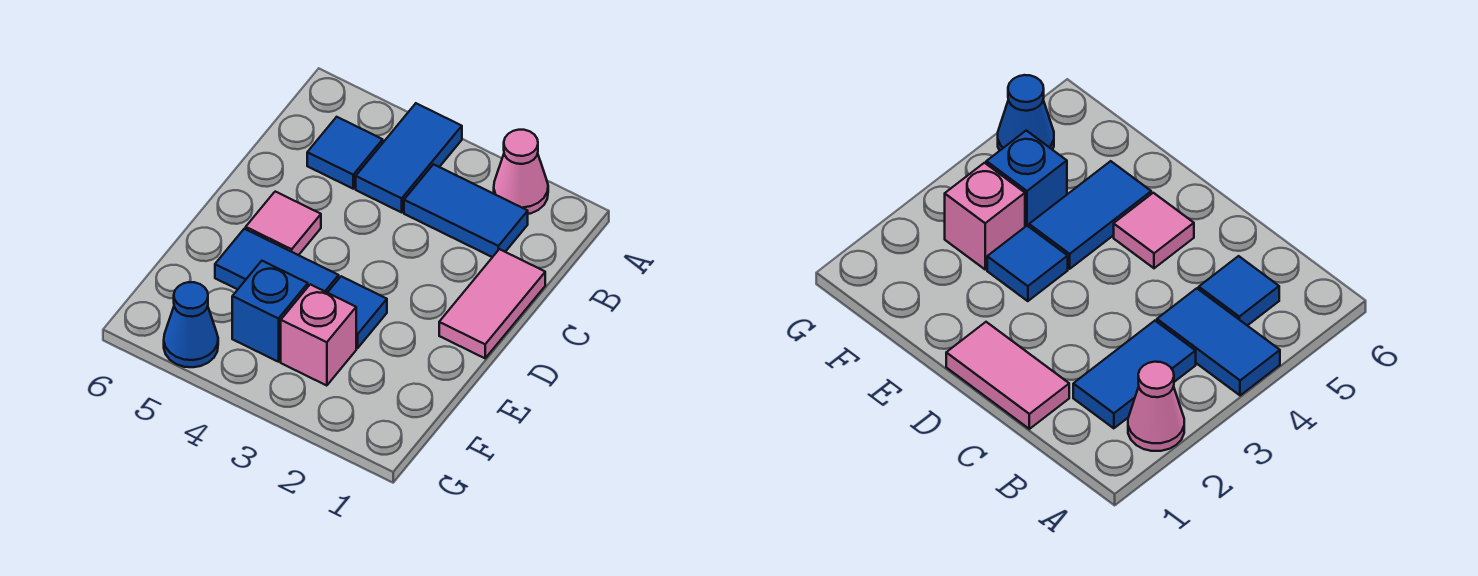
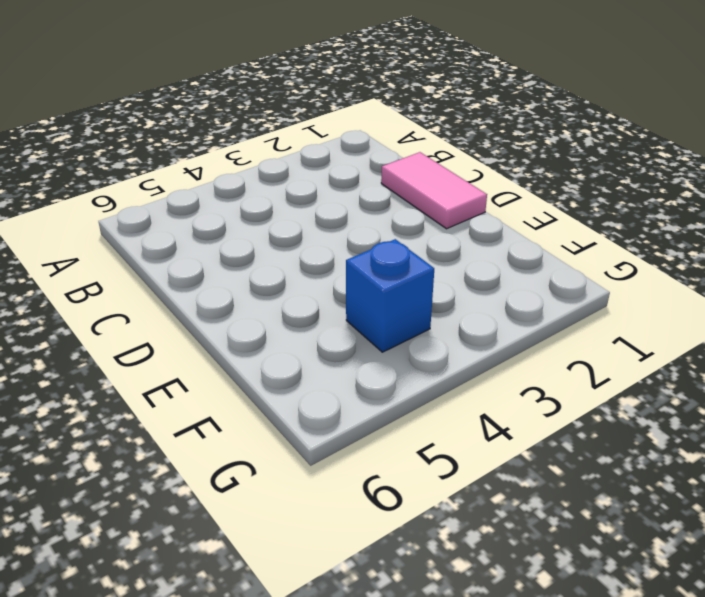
none -> pink 1x1 cone [494,130,548,214]
none -> blue 1x2 tile [356,103,462,212]

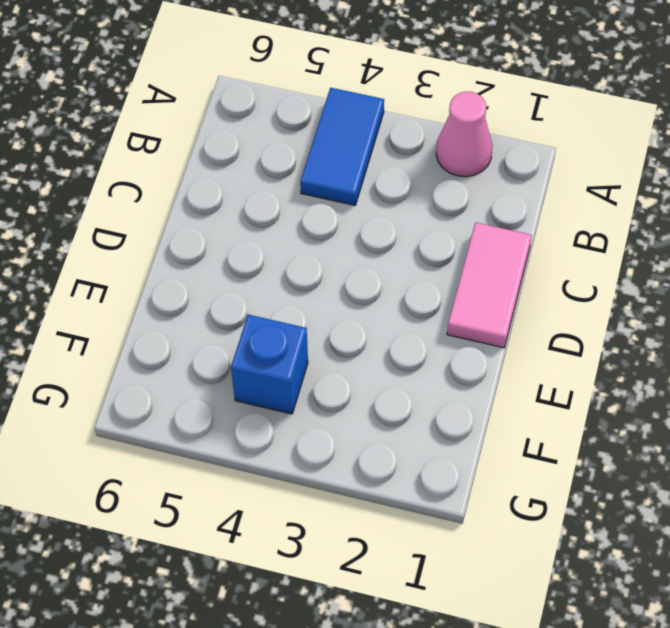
none -> blue 1x2 tile [404,164,528,257]
none -> blue 1x1 tile [307,117,383,189]

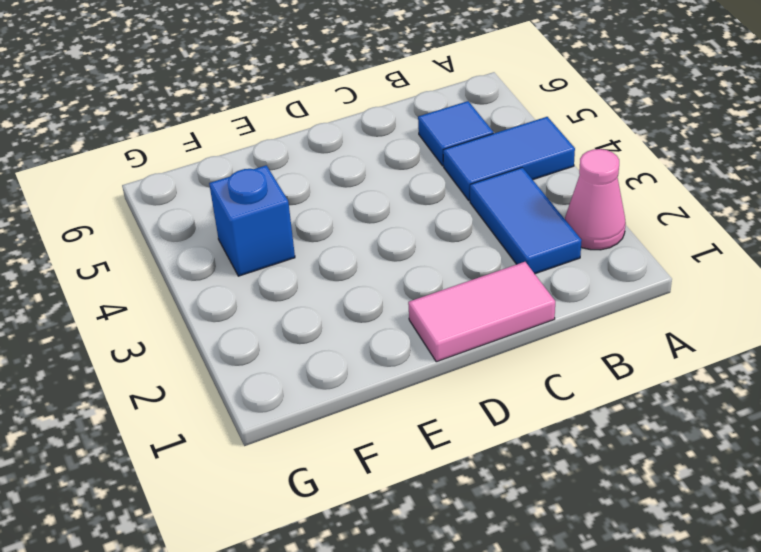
none -> pink 1x1 tile [246,192,321,255]
none -> blue 1x1 tile [327,276,387,348]

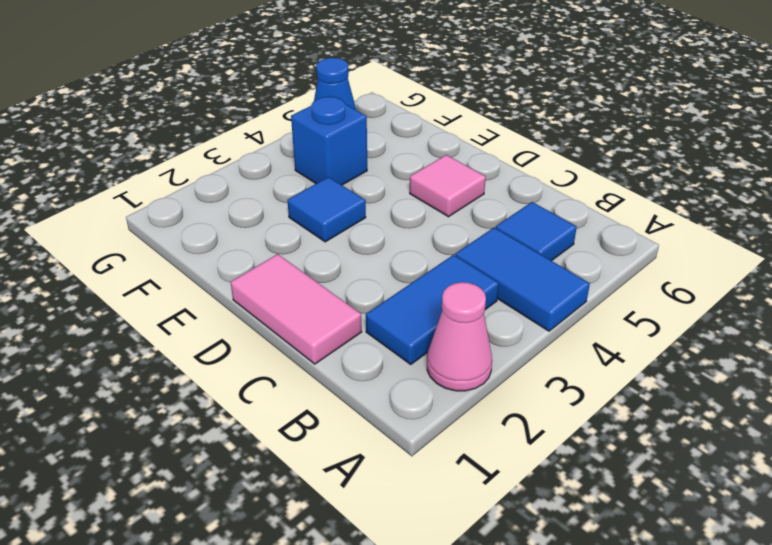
none -> blue 1x2 tile [215,229,339,292]
none -> pink 1x1 brick [281,284,356,386]

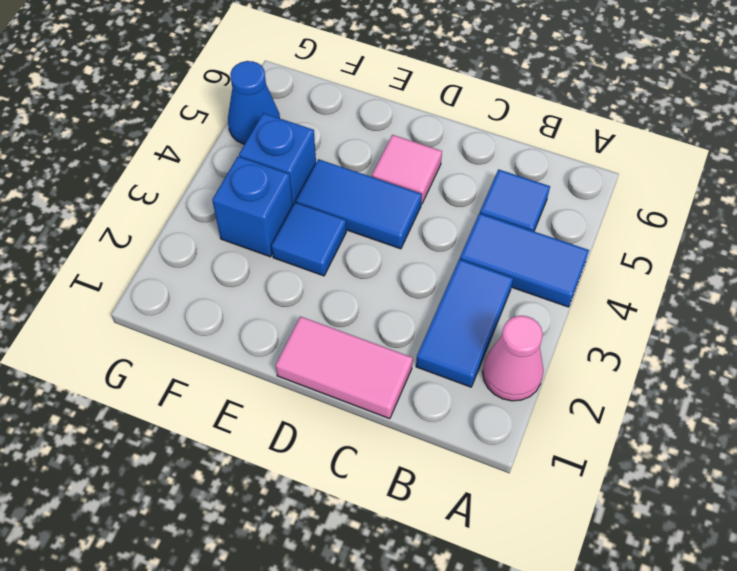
blue 1x2 tile [296,159,422,249] -> blue 1x2 tile turned to [215,229,339,292]
blue 1x1 brick [212,157,293,257] -> pink 1x1 brick [281,284,356,386]

